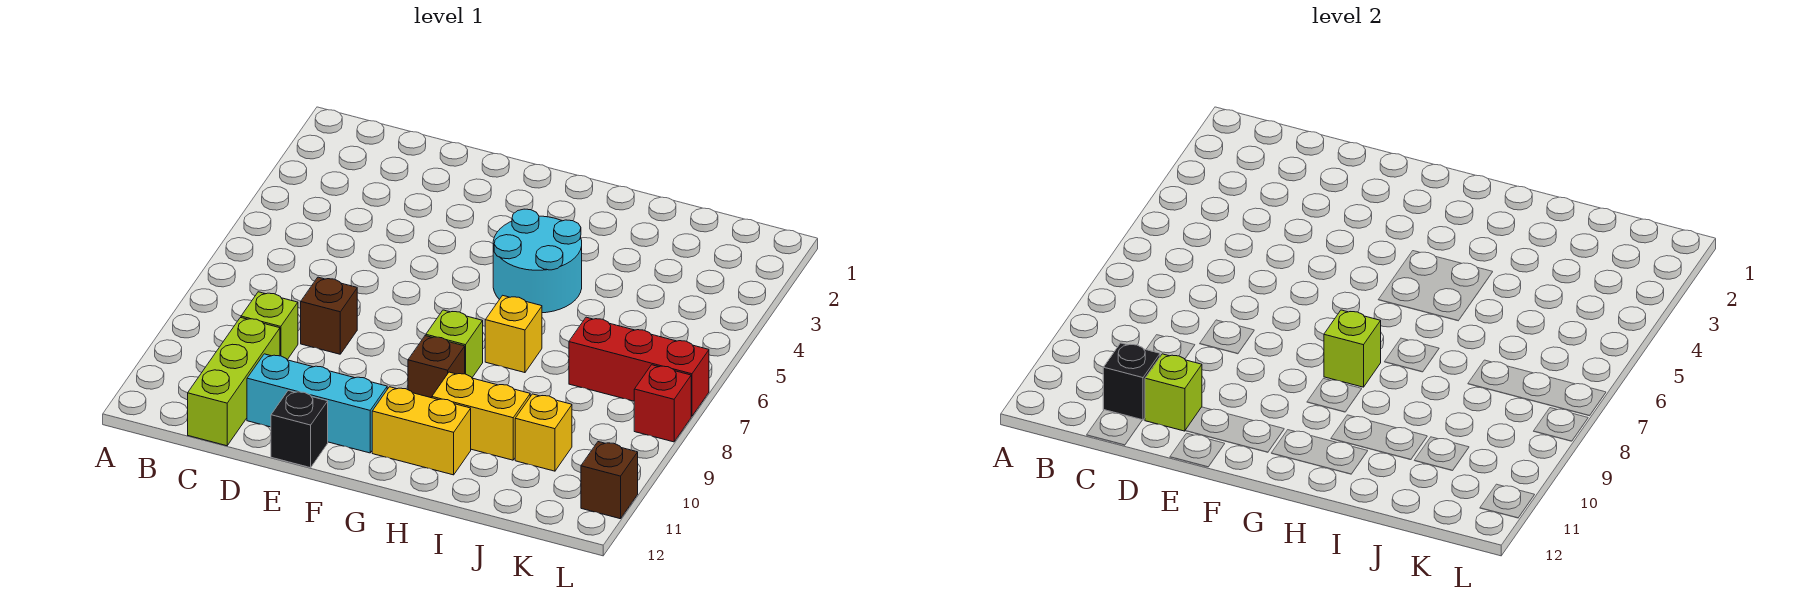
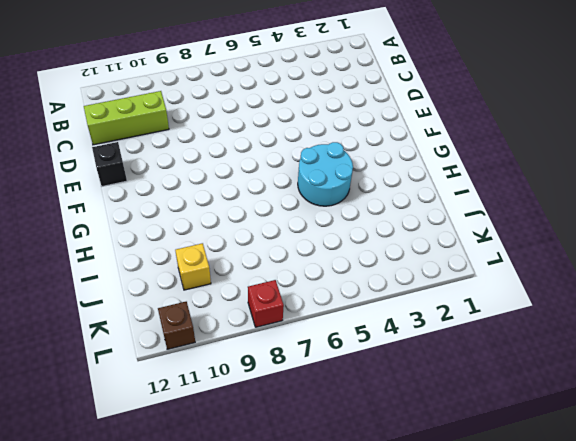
none -> lime 1x1 brick [241,292,298,360]
none -> brown 1x1 brick [301,277,357,354]
none -> cyan 1x3 brick [247,354,387,453]

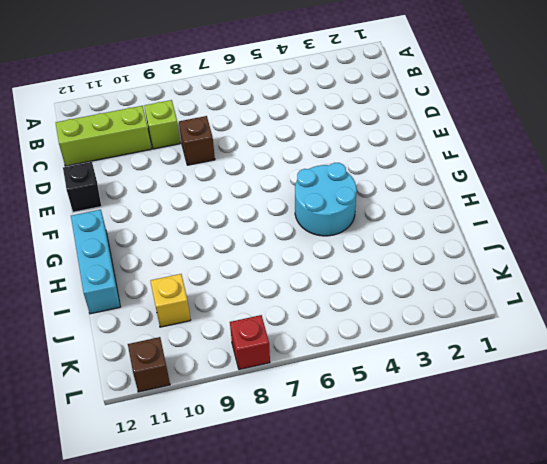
cyan 1x3 brick [71,210,120,314] -> cyan 1x3 brick moved to [247,354,387,453]
none -> lime 1x1 brick [426,310,483,377]
none -> brown 1x1 brick [408,336,465,398]
none -> yellow 1x2 brick [372,387,471,475]

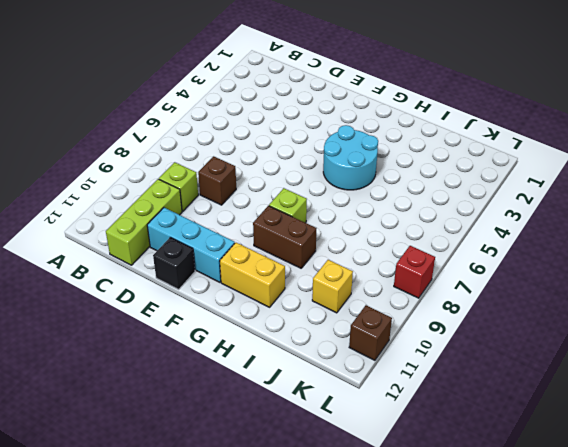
brown 1x2 brick [253,206,317,268] -> brown 1x1 brick [408,336,465,398]
none -> yellow 1x1 brick [485,295,542,373]
none -> yellow 1x2 brick [432,372,530,460]
none -> red 1x3 brick [569,317,709,416]

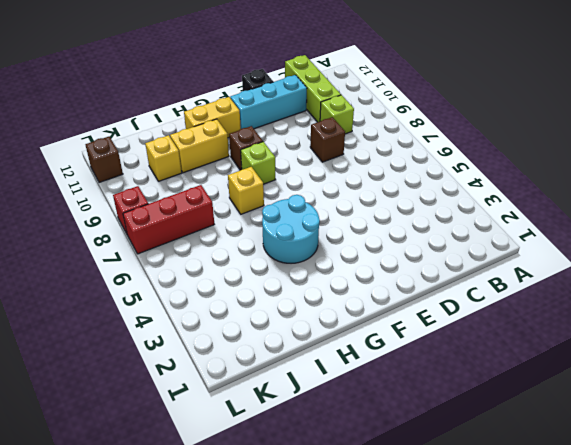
none -> black 1x1 brick [1103,343,1160,420]
none -> lime 1x1 brick [1145,354,1202,431]
none -> lime 1x1 brick [1324,310,1381,387]

